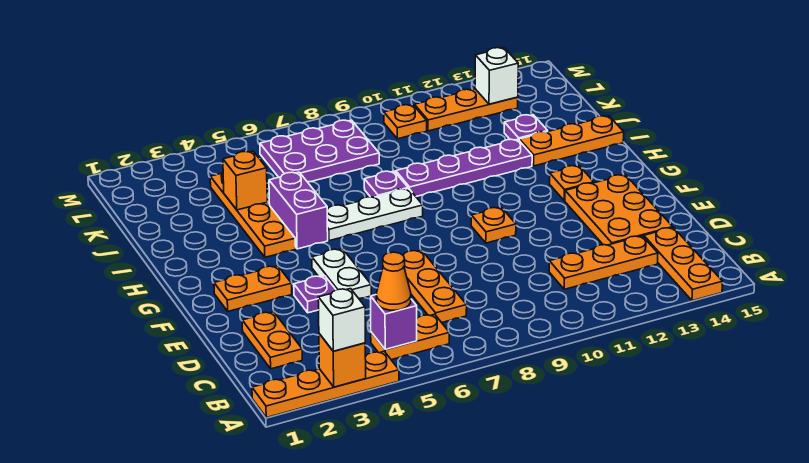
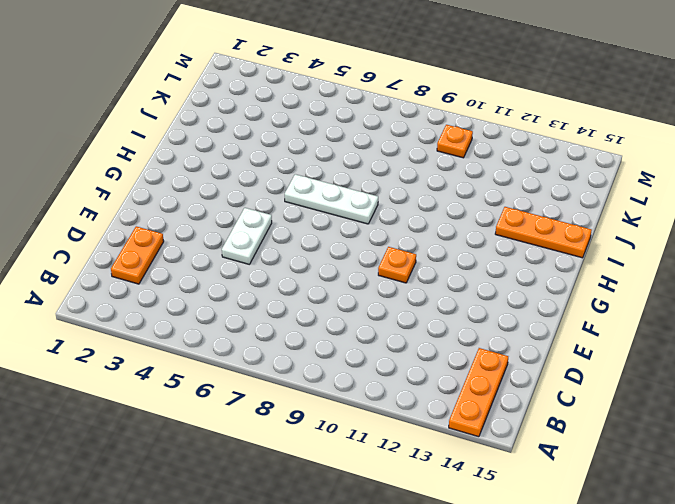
none -> orange 1x4 plate [252,351,399,418]
none -> orange 1x2 plate [371,314,449,360]
none -> orange 1x3 plate [403,250,467,323]

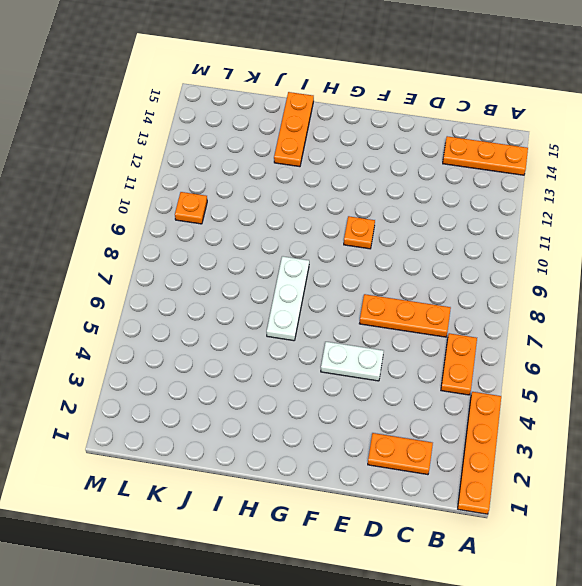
none -> orange 1x3 plate [549,236,658,289]
none -> orange 2x3 plate [565,175,673,245]
none -> purple 1x1 plate [294,276,336,313]

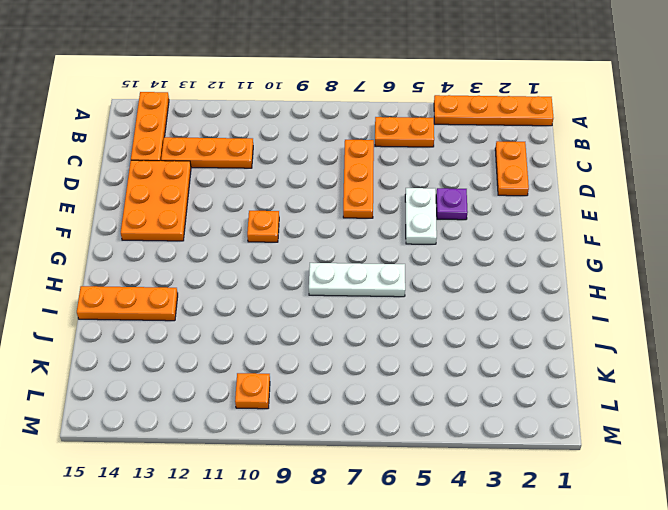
none -> orange 1x2 plate [214,266,292,311]
none -> orange 1x1 plate [550,166,594,201]
none -> orange 1x4 plate [210,173,296,257]

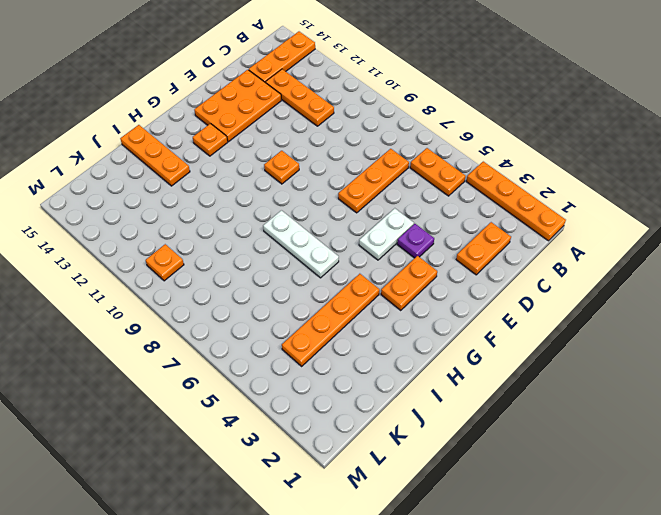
orange 1x2 plate [381,256,437,311] -> orange 1x2 plate turned to [214,266,292,311]
none -> purple 1x2 brick [269,172,328,249]
none -> purple 1x1 plate [364,171,408,197]
none -> purple 1x4 plate [396,139,532,196]

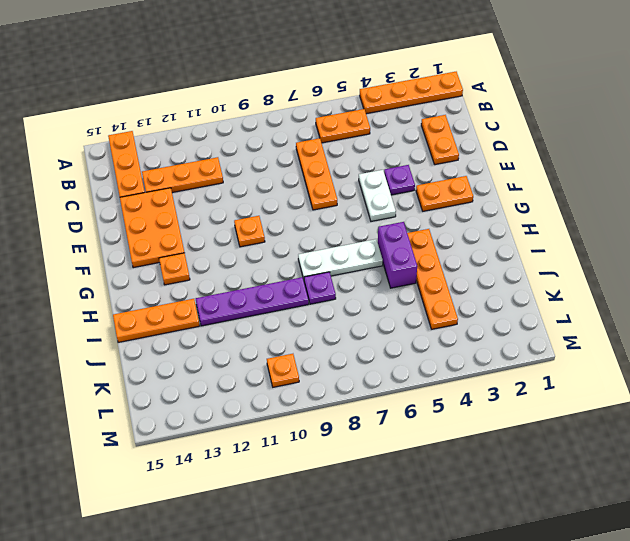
none -> purple 1x1 plate [504,115,548,140]
none -> purple 2x3 plate [260,120,379,182]
none -> orange 1x3 plate [414,89,518,131]

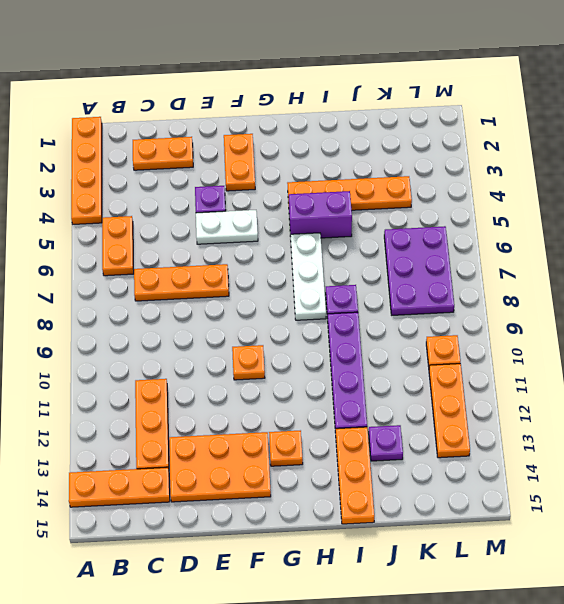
none -> orange 1x1 brick [319,334,366,387]
none -> purple 1x1 brick [371,295,417,349]
none -> orange 1x1 brick [223,151,267,210]

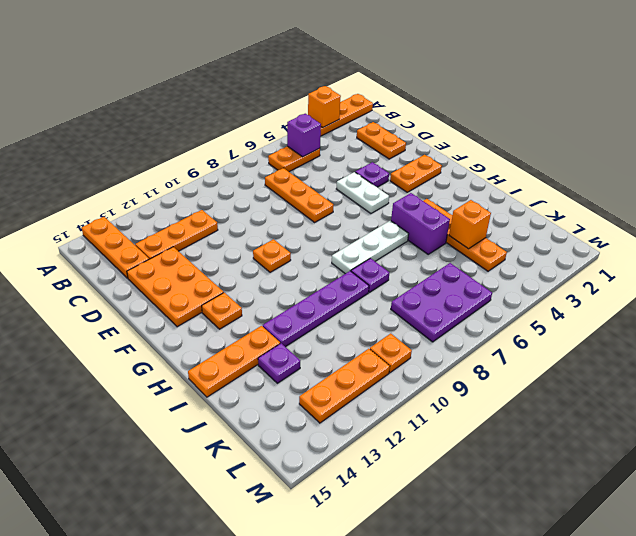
none -> white 1x1 brick [475,48,518,104]
none -> white 1x1 brick [318,289,365,351]
none -> orange 1x1 cone [376,252,411,310]

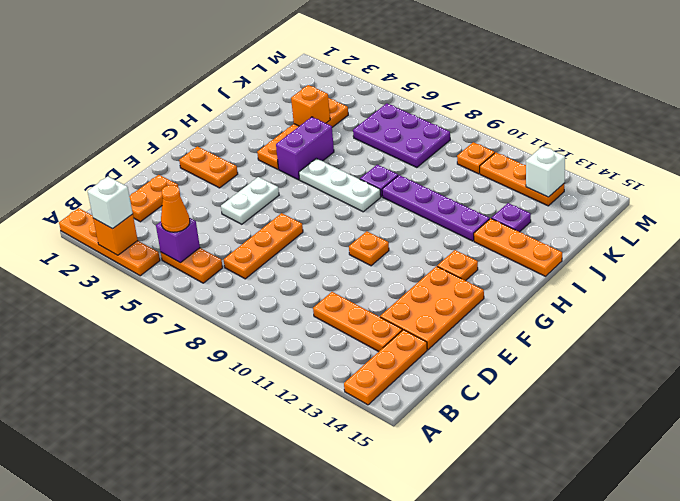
none -> purple 1x1 plate [294,276,336,313]

